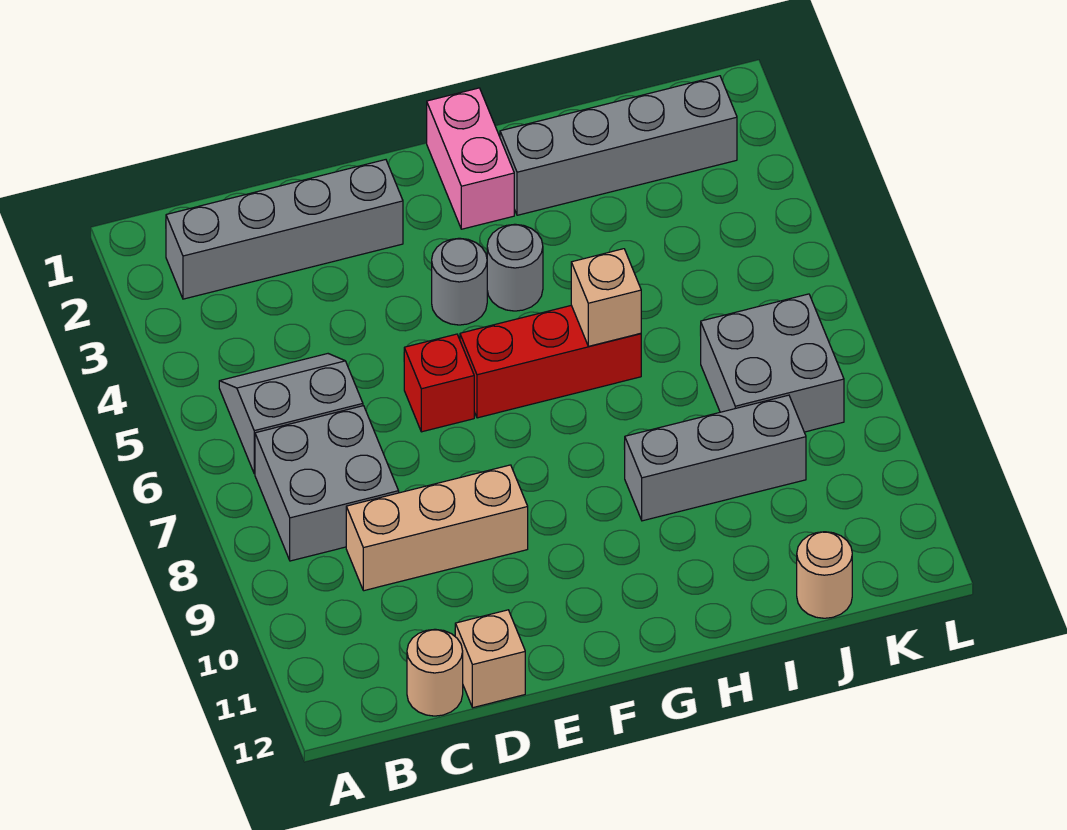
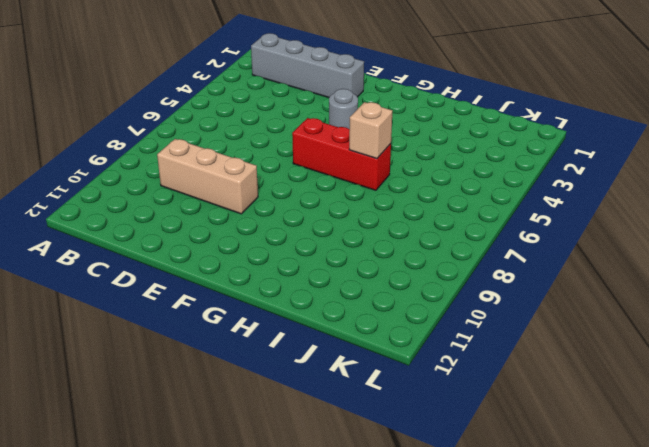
none -> grey 2x2 slope [219,354,363,474]
none -> grey 2x2 brick [255,406,399,561]
none -> tan 1x1 round brick [407,629,463,716]

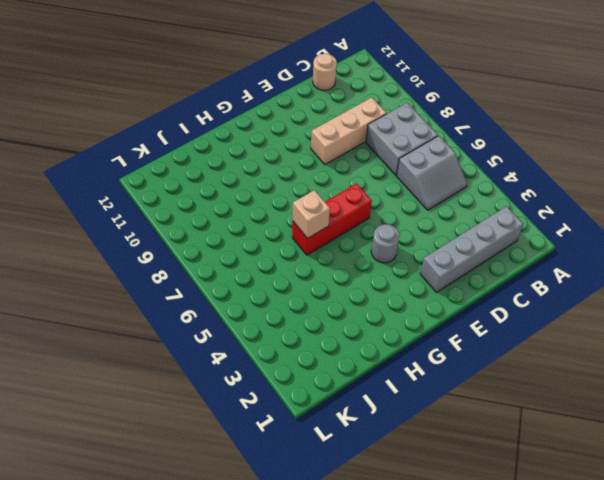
none -> tan 1x1 brick [455,610,525,708]
none -> red 1x1 brick [404,334,474,432]
none -> pink 1x2 brick [427,88,514,229]

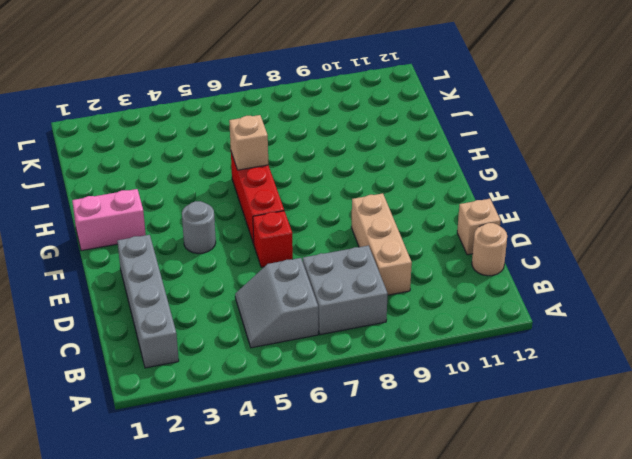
none -> grey 1x1 round brick [487,224,543,311]
none -> grey 1x4 brick [500,76,737,215]
none -> grey 1x3 brick [624,395,806,521]

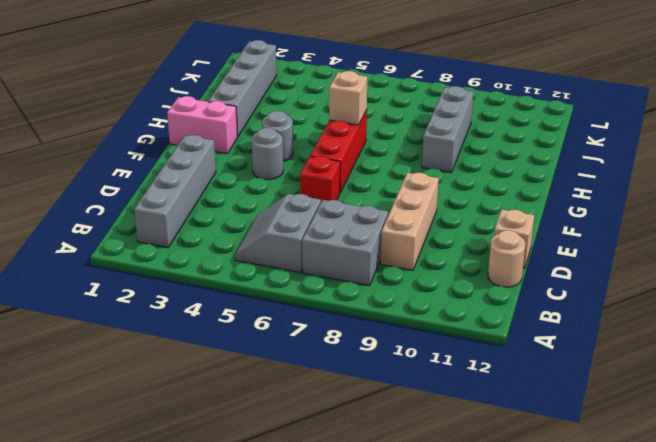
none -> grey 2x2 brick [700,294,844,432]
none -> tan 1x1 round brick [797,532,852,618]

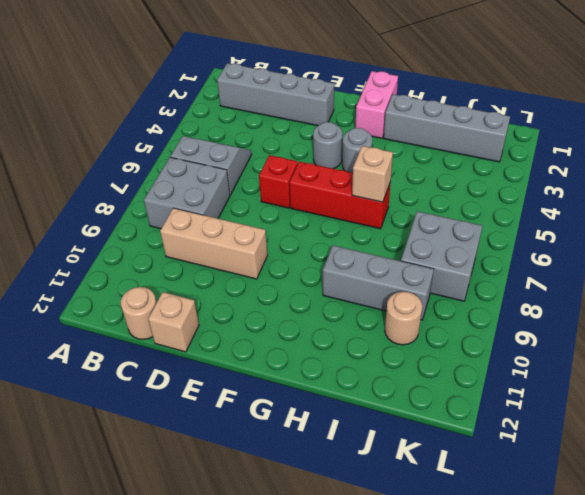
tan 1x1 round brick [385,291,422,345] -> tan 1x1 round brick moved to [797,532,852,618]

